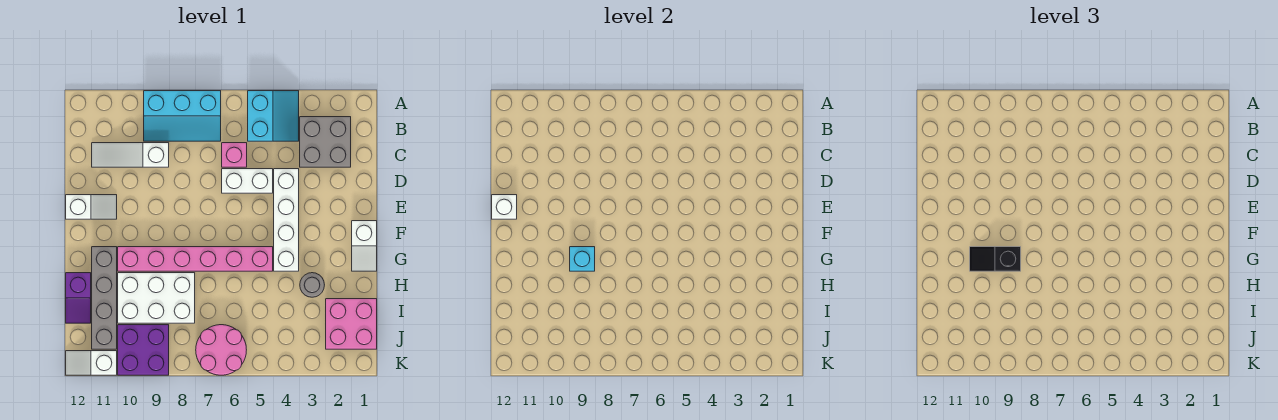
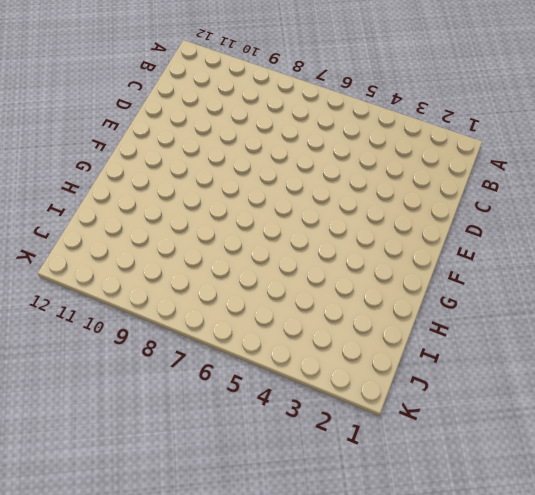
none -> cyan 2x2 slope [248,91,299,141]
none -> cyan 2x3 slope [144,91,221,141]
none -> grey 2x2 brick [300,117,351,167]

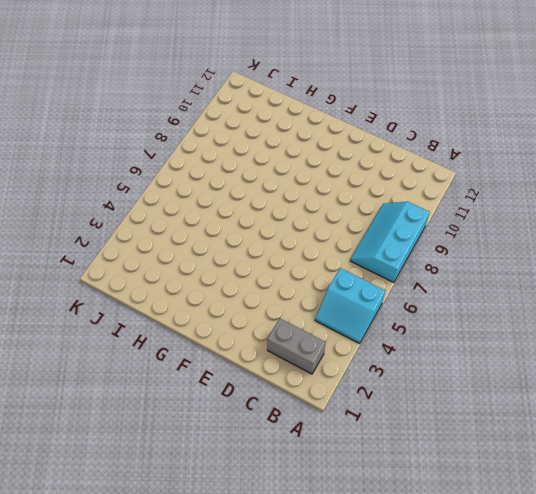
grey 1x2 brick [267,319,325,374] -> grey 2x2 brick [300,117,351,167]
none -> pink 1x1 brick [222,143,247,167]
none -> white 1x3 slope [92,143,169,167]
none -> white 1x4 brick [274,169,299,271]

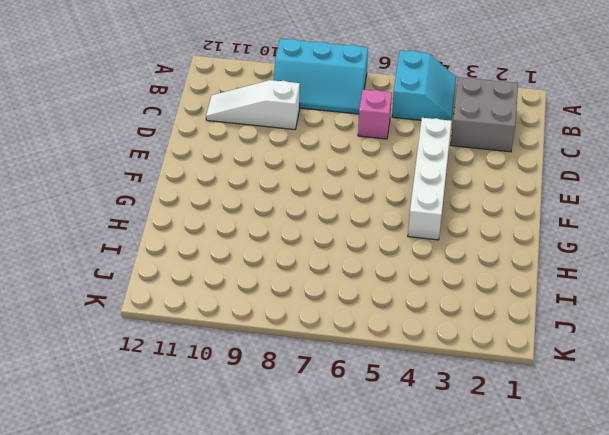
none -> white 1x2 brick [222,169,273,193]
none -> white 1x2 slope [66,195,117,219]
none -> white 1x2 slope [352,221,377,271]

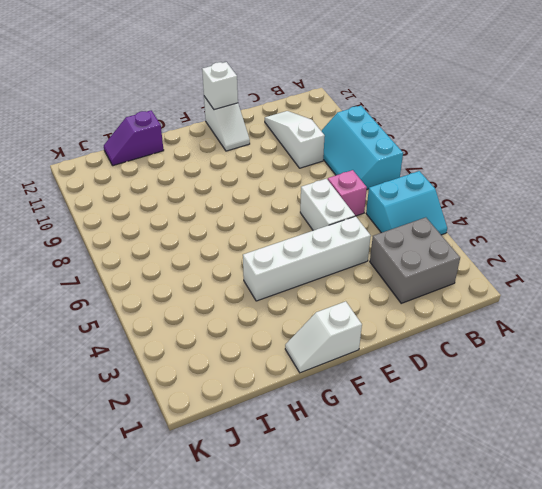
none -> pink 1x6 brick [118,247,273,271]
none -> grey 1x4 brick [92,247,117,349]
none -> grey 1x1 round brick [300,273,324,297]

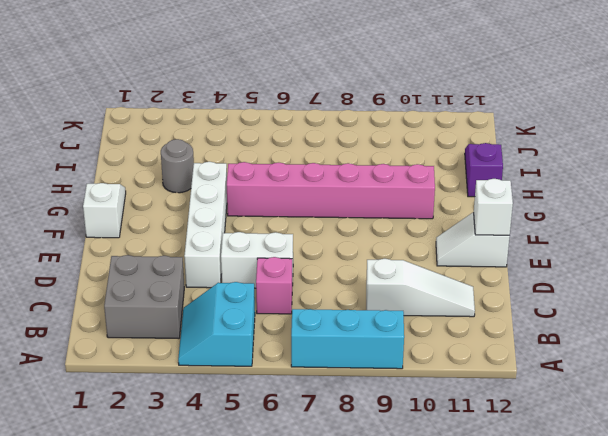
none -> grey 1x4 brick [92,247,117,349]
none -> white 2x3 brick [118,273,195,323]
none -> pink 2x2 brick [326,299,377,349]

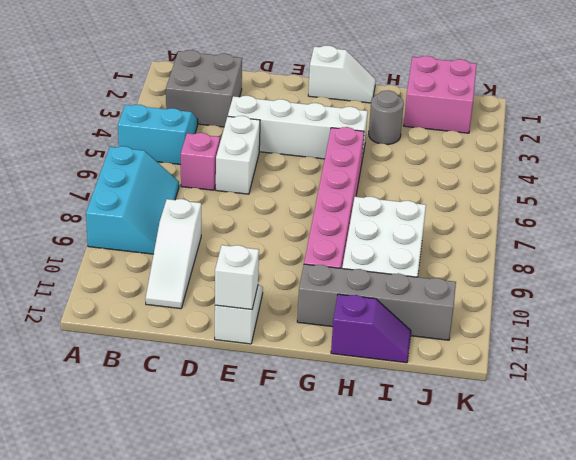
none -> pink 2x2 round brick [196,325,246,375]
none -> purple 2x2 brick [118,325,169,375]
none -> white 1x2 slope [66,351,117,375]

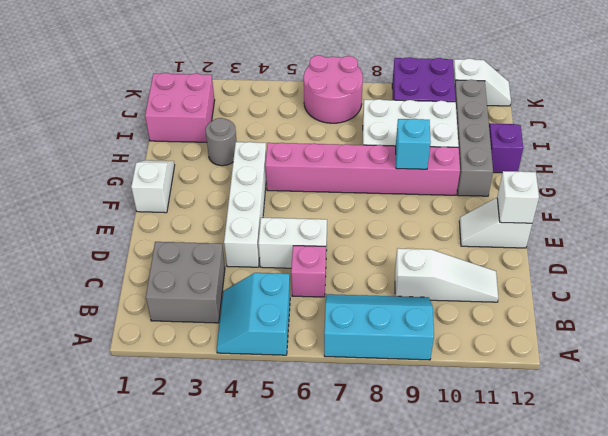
none -> black 1x2 slope [970,247,1021,271]

